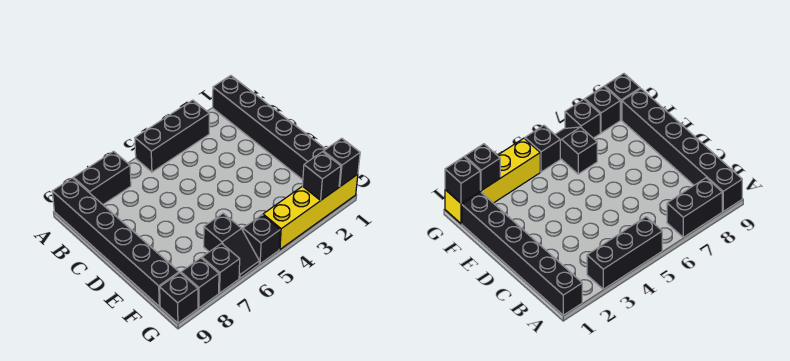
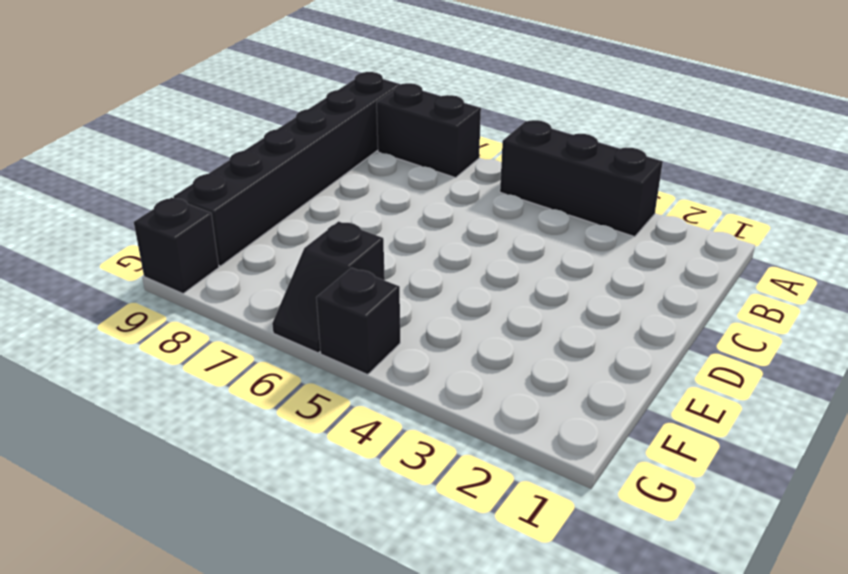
none -> black 1x6 brick [213,76,326,180]
none -> yellow 1x4 brick [263,174,358,249]
none -> black 1x1 brick [202,243,240,293]

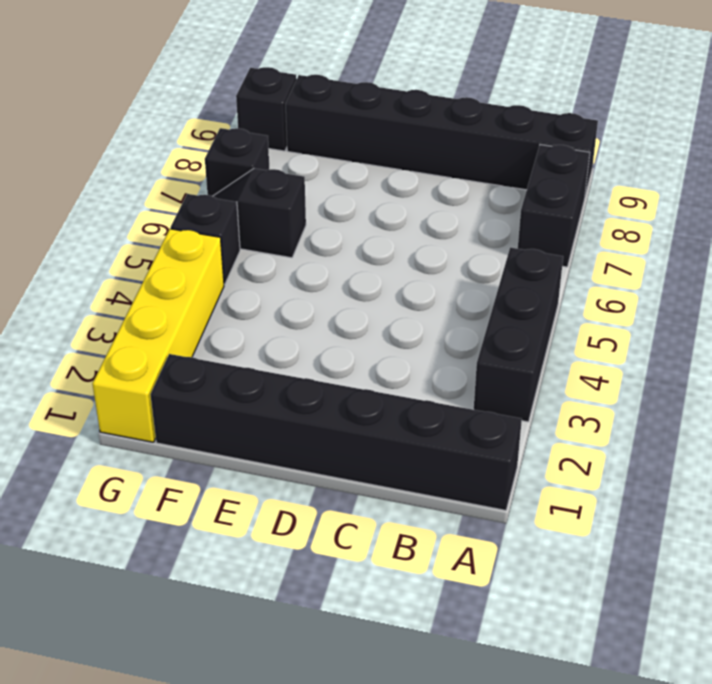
none -> black 1x1 brick [181,258,219,308]
none -> black 1x1 brick [323,138,360,187]
none -> black 1x1 brick [302,152,341,200]

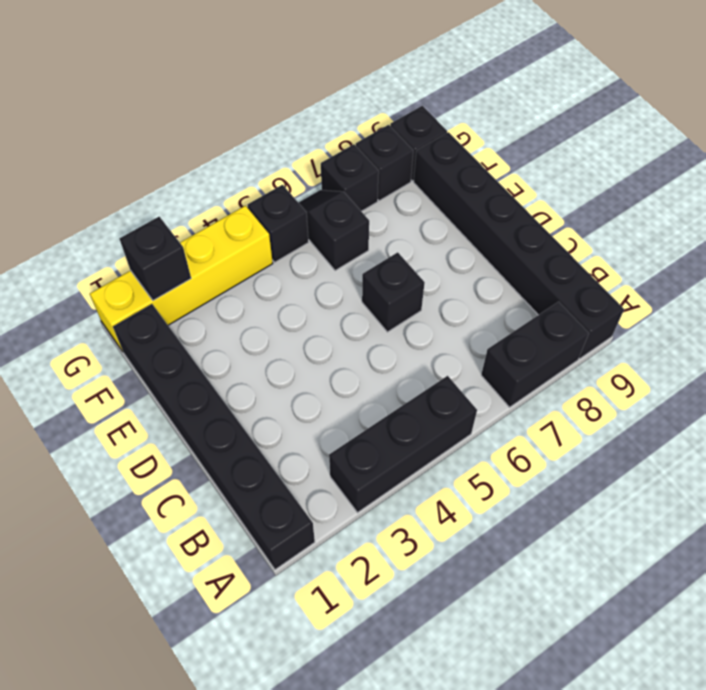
black 1x1 brick [362,252,425,332] -> black 1x1 brick moved to [323,138,360,187]

